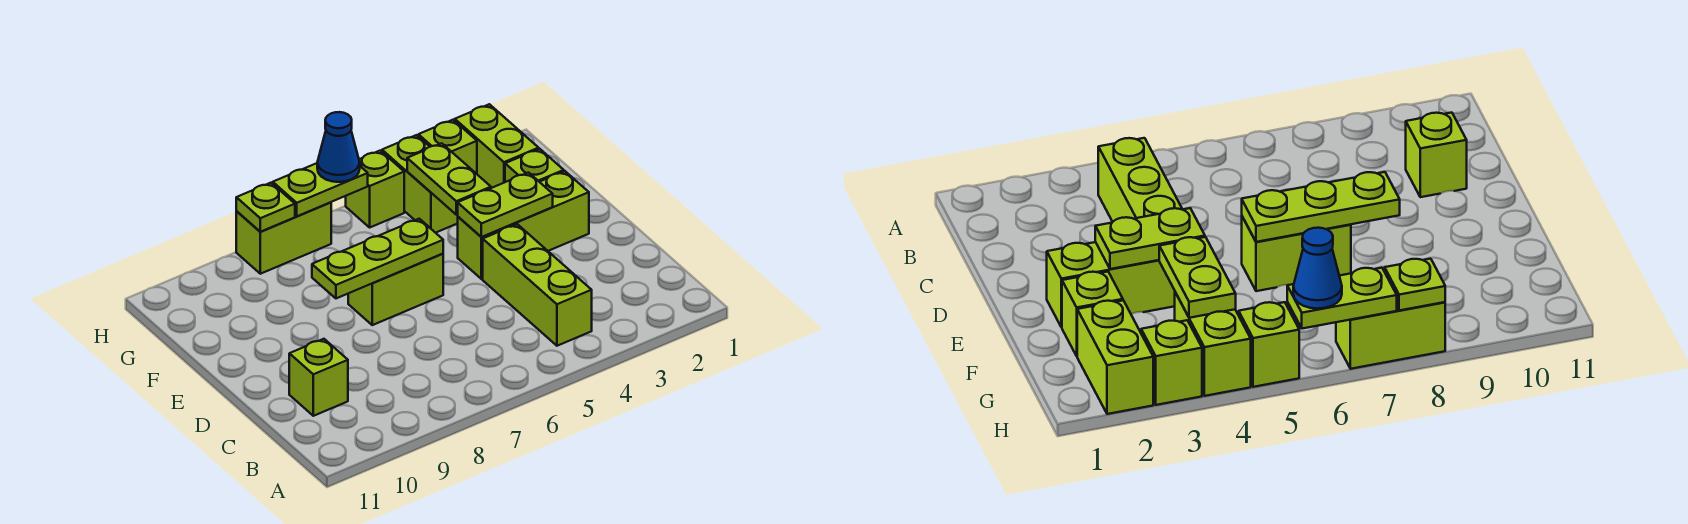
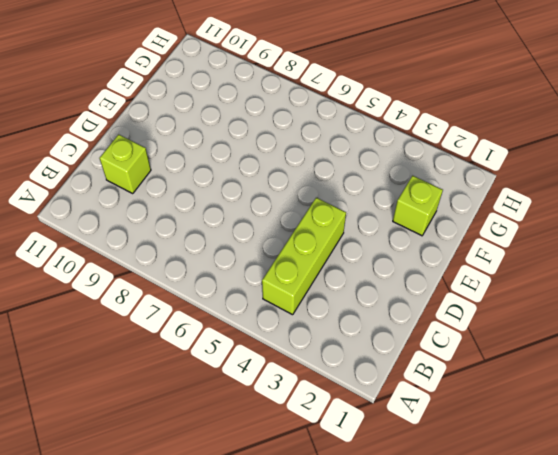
none -> lime 1x3 brick [458,171,589,279]
none -> lime 1x2 brick [348,254,443,325]
none -> lime 1x2 brick [455,104,539,188]

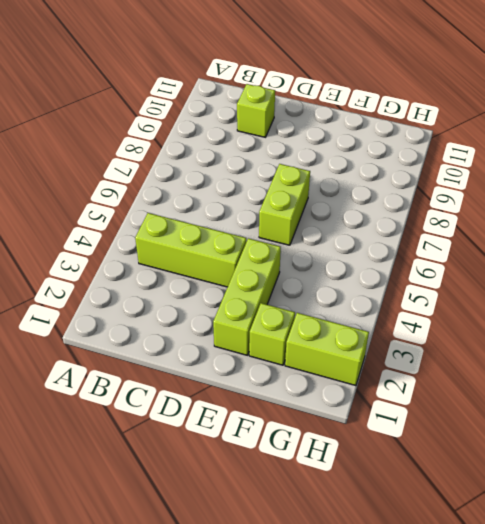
none -> lime 1x2 brick [382,135,458,233]
none -> lime 1x1 brick [418,120,477,174]
none -> lime 1x1 brick [346,151,404,227]

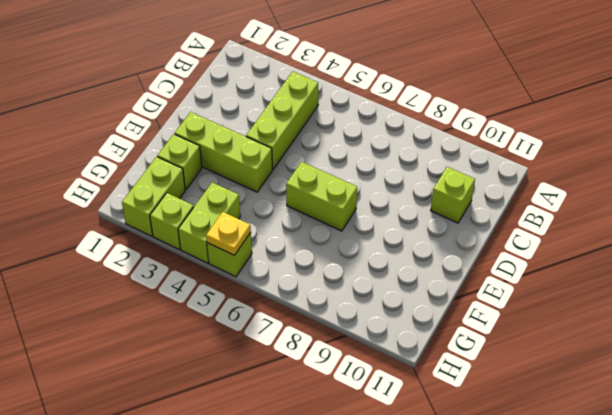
yellow 1x1 plate [206,212,251,255] -> none
none -> lime 1x2 brick [236,202,331,274]
none -> lime 1x2 plate [458,173,553,237]
none -> lime 1x3 plate [312,219,443,298]

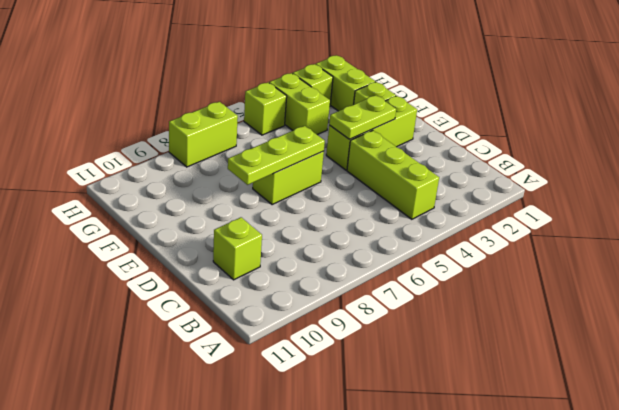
none -> lime 1x2 plate [407,143,491,215]
none -> lime 1x2 plate [273,163,368,216]
none -> lime 1x1 plate [236,183,295,232]

